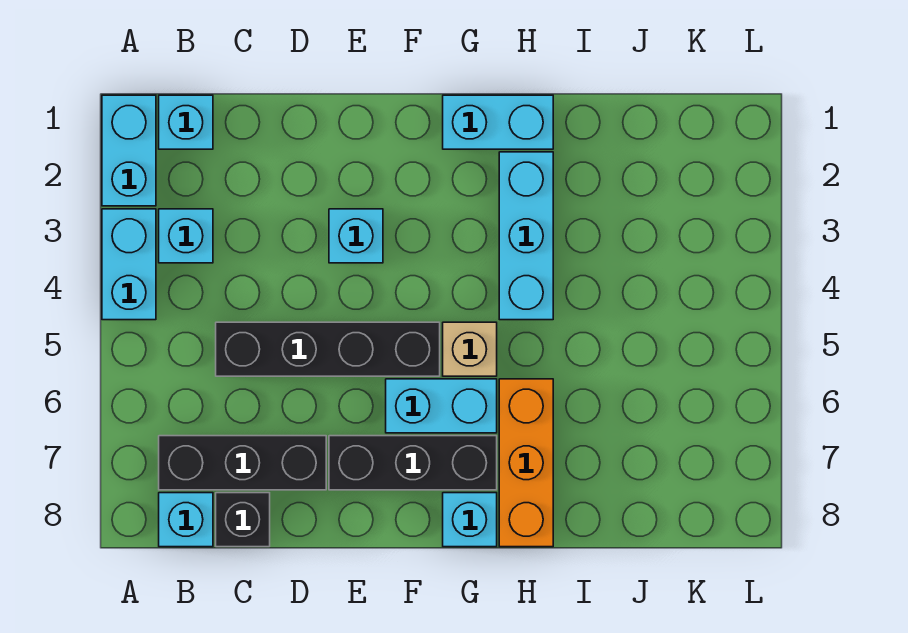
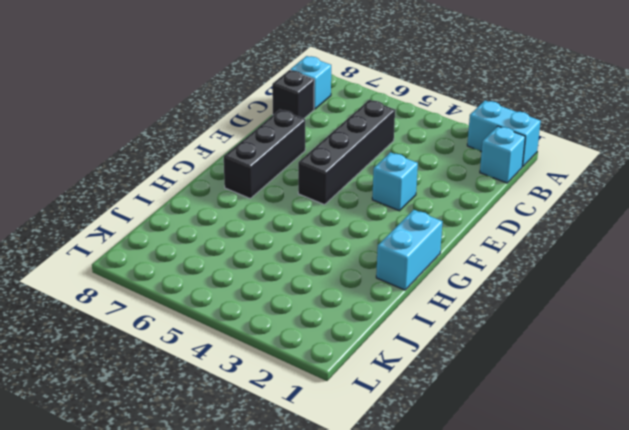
none -> cyan 1x2 brick [102,209,156,320]
none -> cyan 1x1 brick [159,209,213,263]
none -> black 1x3 brick [159,436,326,490]

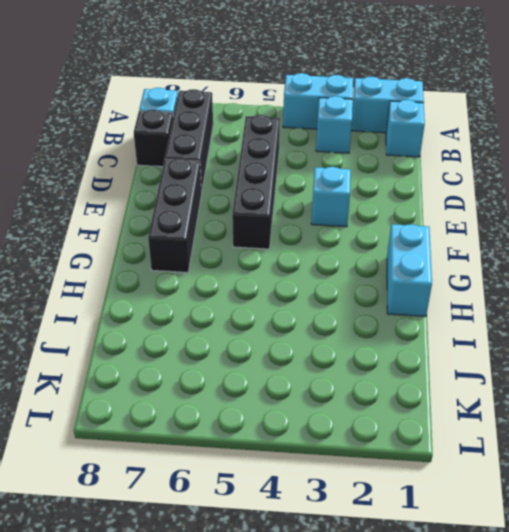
none -> cyan 1x2 brick [386,379,497,433]
none -> tan 1x1 brick [443,322,497,376]
none -> cyan 1x1 brick [443,493,497,547]

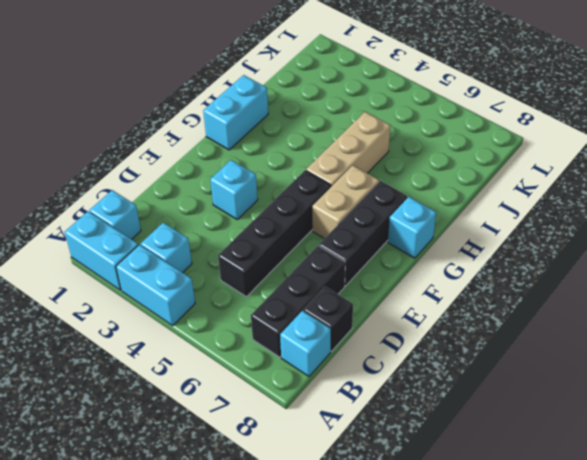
tan 1x2 brick [312,165,379,239] -> cyan 1x2 brick [386,379,497,433]
tan 1x3 brick [306,112,390,186] -> tan 1x1 brick [443,322,497,376]
none -> cyan 1x3 brick [499,152,553,320]
none -> orange 1x3 brick [499,379,553,547]

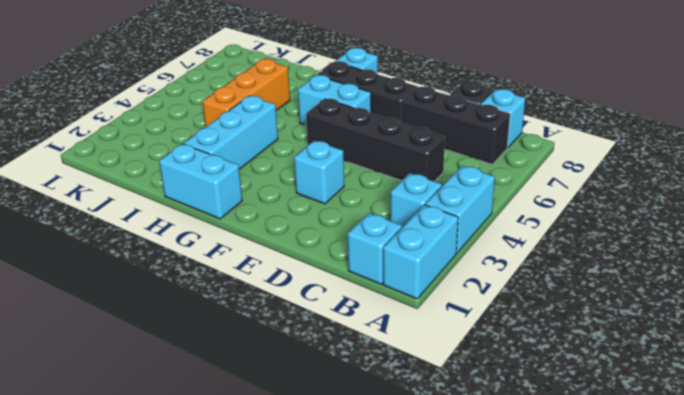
orange 1x3 brick [202,59,290,127] -> orange 1x3 brick moved to [499,379,553,547]
none -> tan 1x1 brick [443,322,497,376]

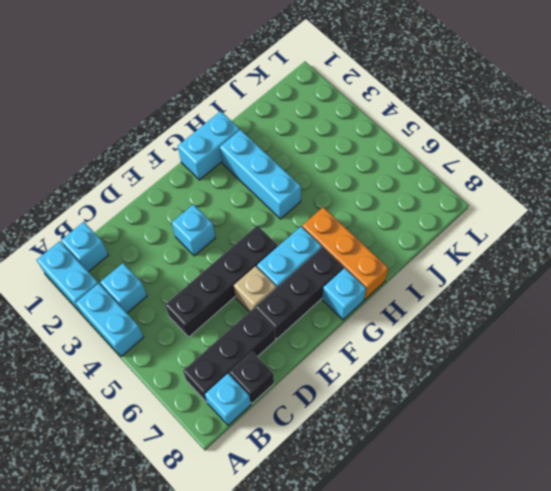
tan 1x1 brick [234,266,276,312] -> tan 1x1 brick moved to [443,322,497,376]

